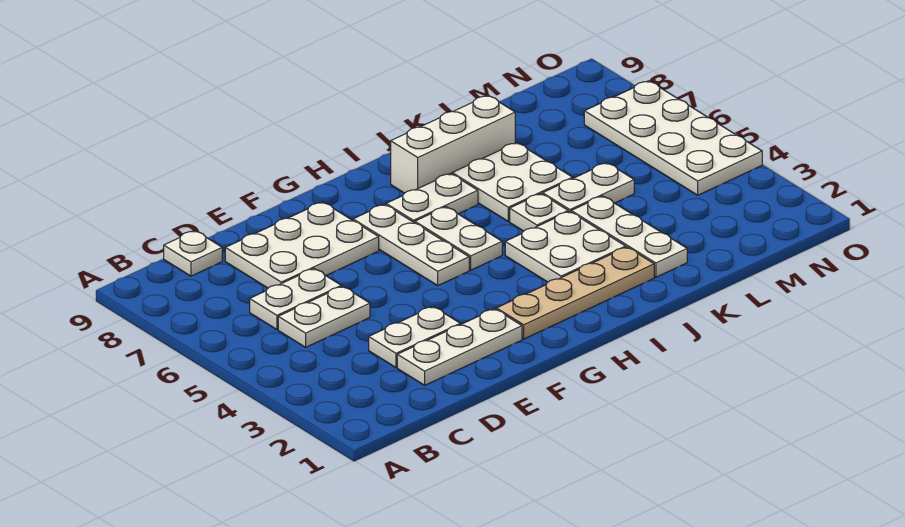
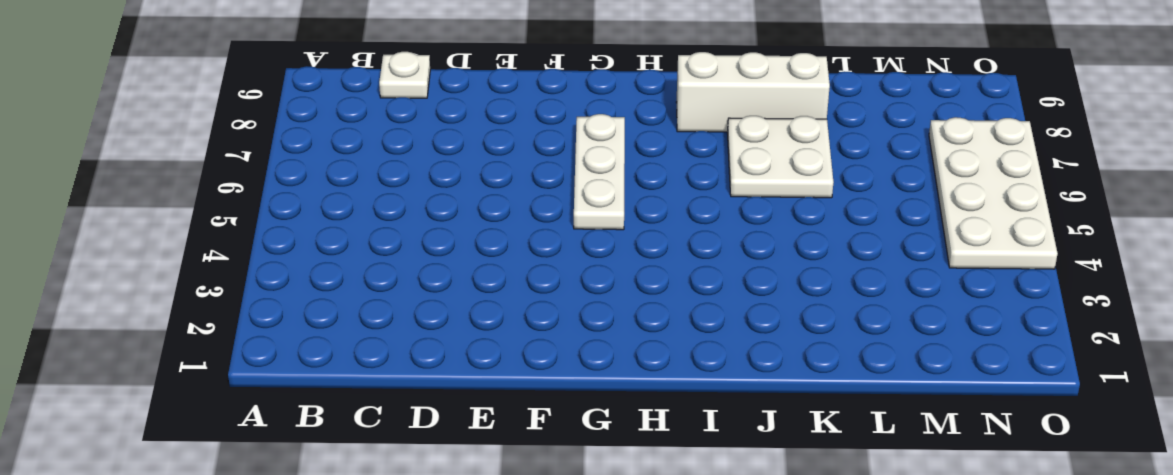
none -> white 1x2 plate [278,286,370,347]
none -> white 1x2 plate [250,269,341,330]
none -> white 1x3 plate [397,309,522,385]

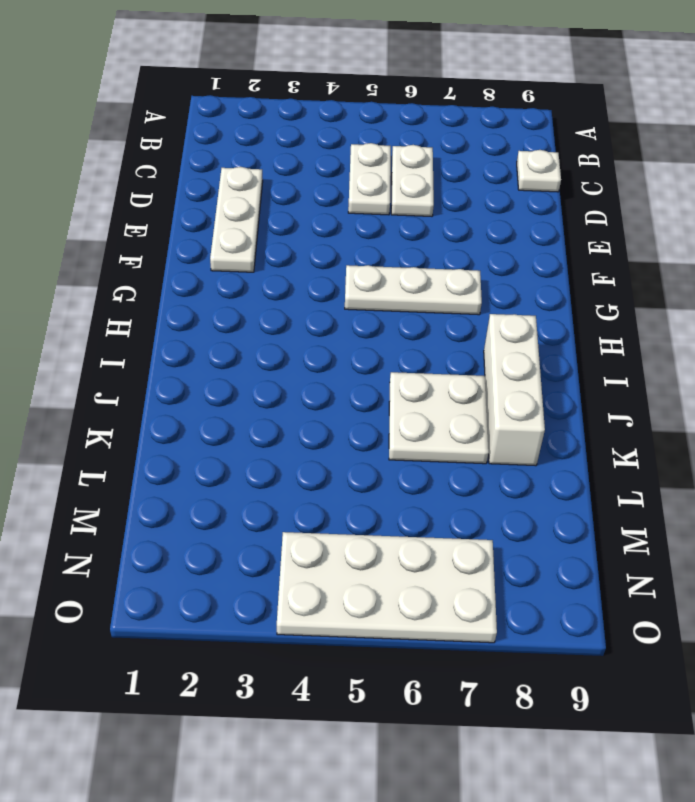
none -> white 1x2 plate [369,307,460,367]
none -> white 2x3 plate [225,202,379,288]
none -> tan 1x4 plate [496,247,654,339]

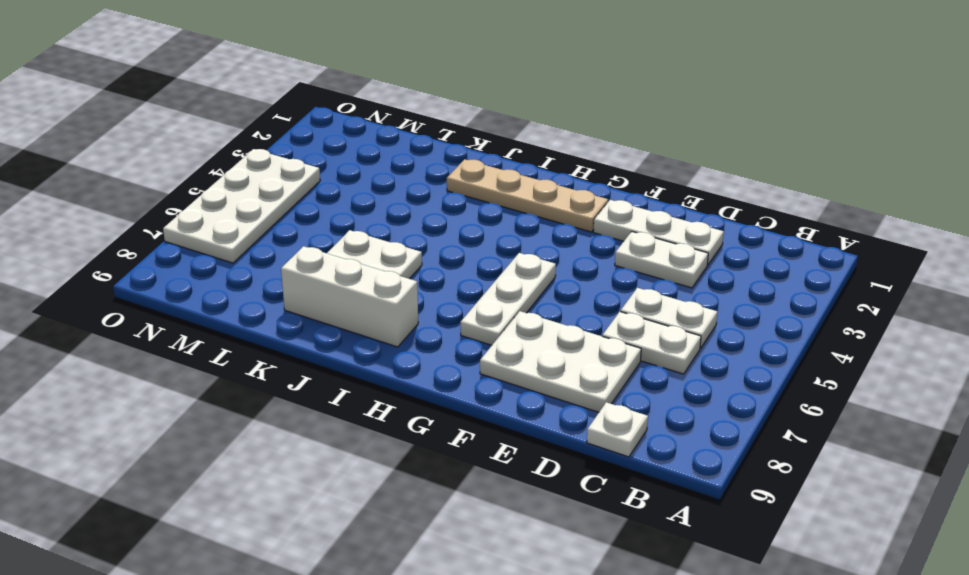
none -> white 1x2 plate [415,207,502,270]
none -> white 1x2 plate [386,173,478,223]
none -> white 2x2 plate [505,211,626,282]

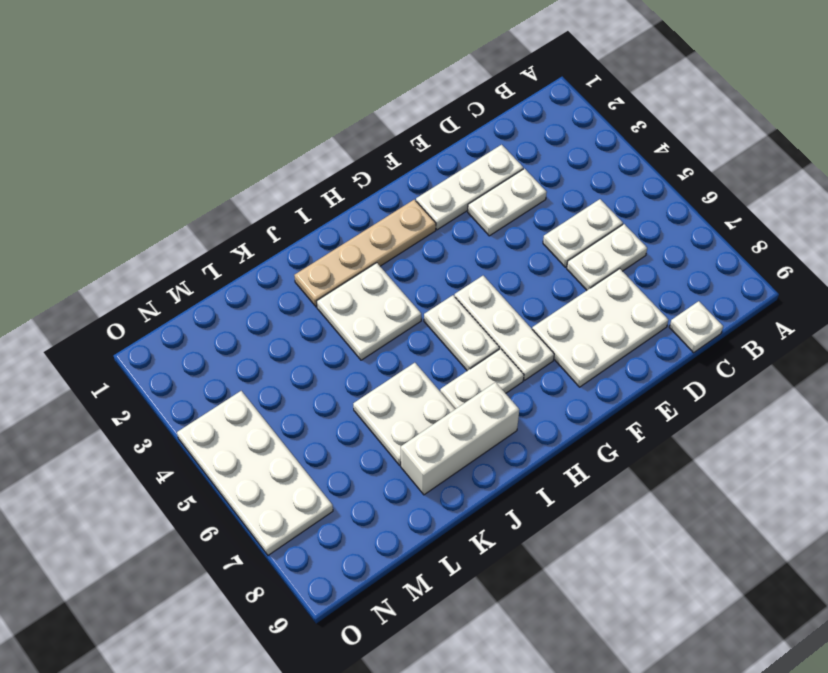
none -> white 1x1 plate [510,194,568,231]
none -> white 1x3 plate [571,196,687,277]
none -> white 1x2 plate [543,163,634,212]

